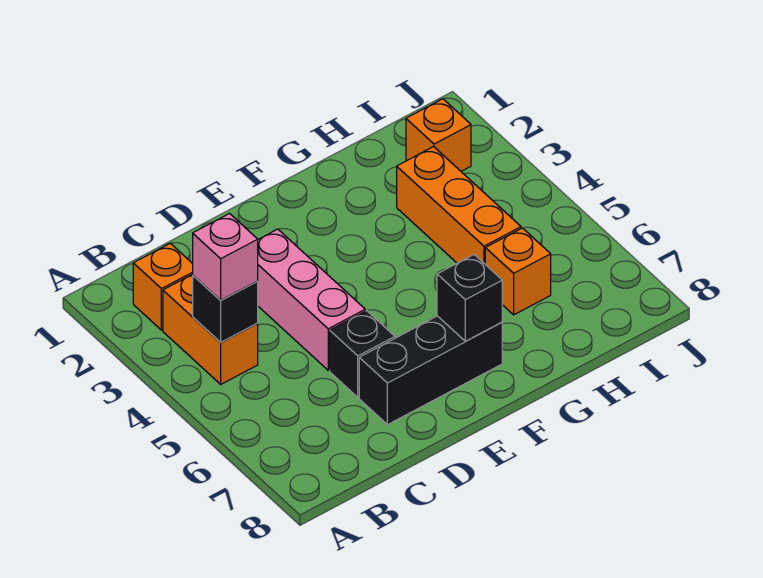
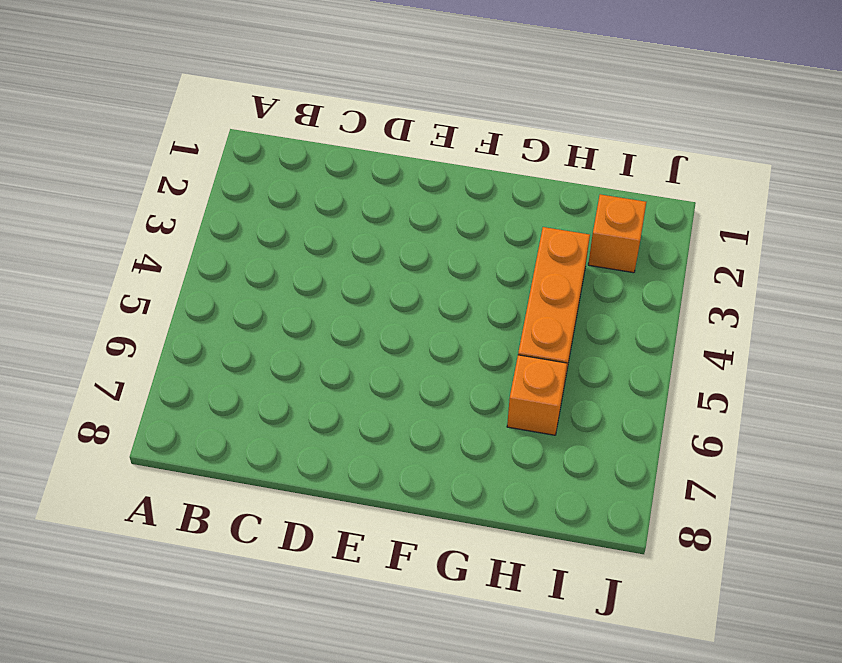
none -> orange 1x1 brick [133,243,193,330]
none -> orange 1x2 brick [163,274,258,384]

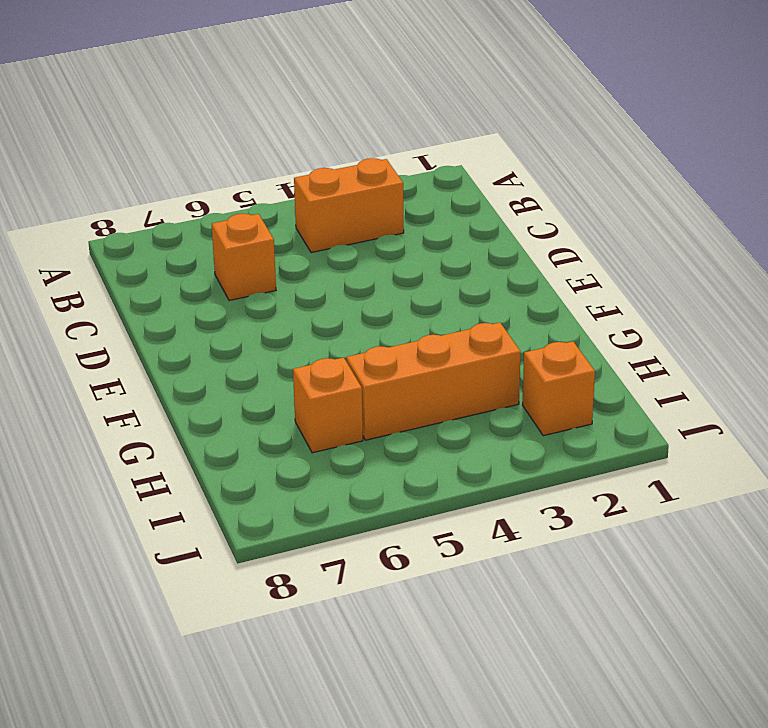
orange 1x1 brick [212,214,276,301] -> orange 1x1 brick moved to [133,243,193,330]
none -> pink 1x3 brick [258,229,365,370]
none -> black 1x1 brick [330,311,395,397]

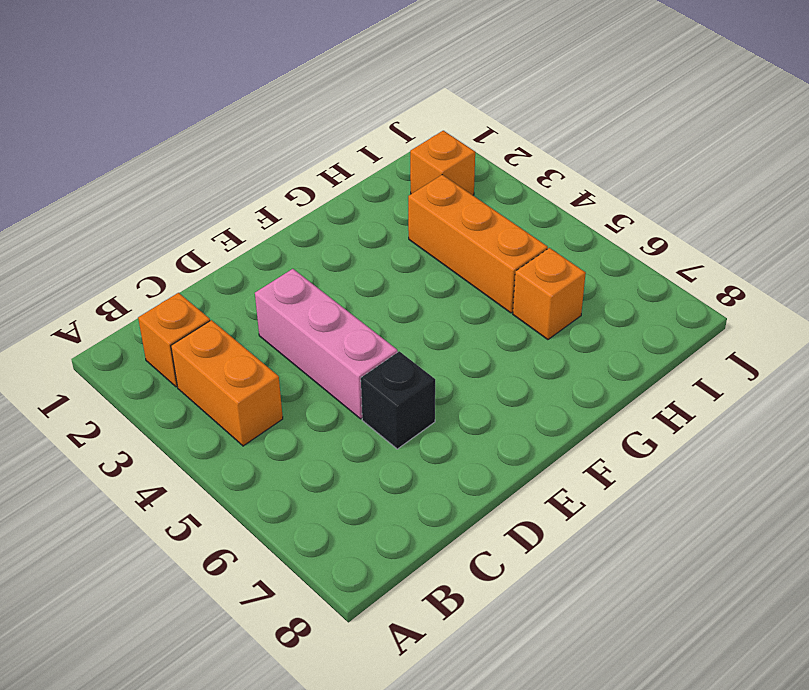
none -> black 1x3 brick [359,316,502,425]
none -> black 1x1 brick [193,276,258,342]

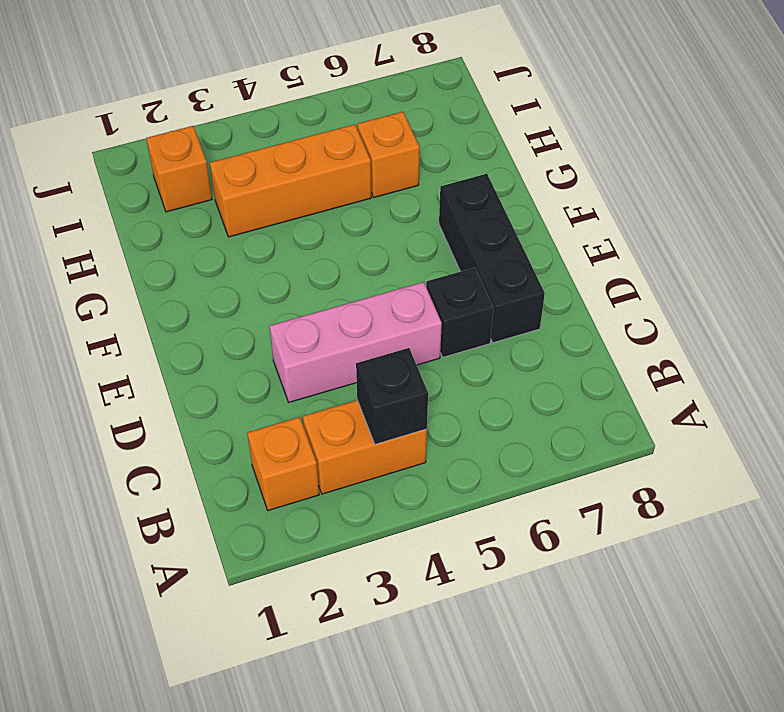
none -> black 1x1 brick [437,255,502,341]
none -> pink 1x1 brick [193,214,258,300]

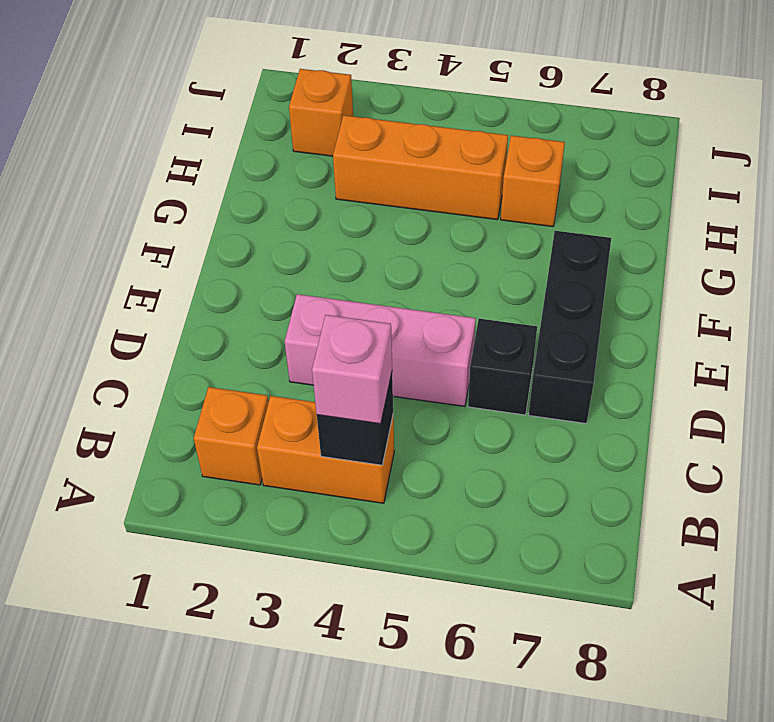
none -> black 1x1 brick [437,255,502,341]

